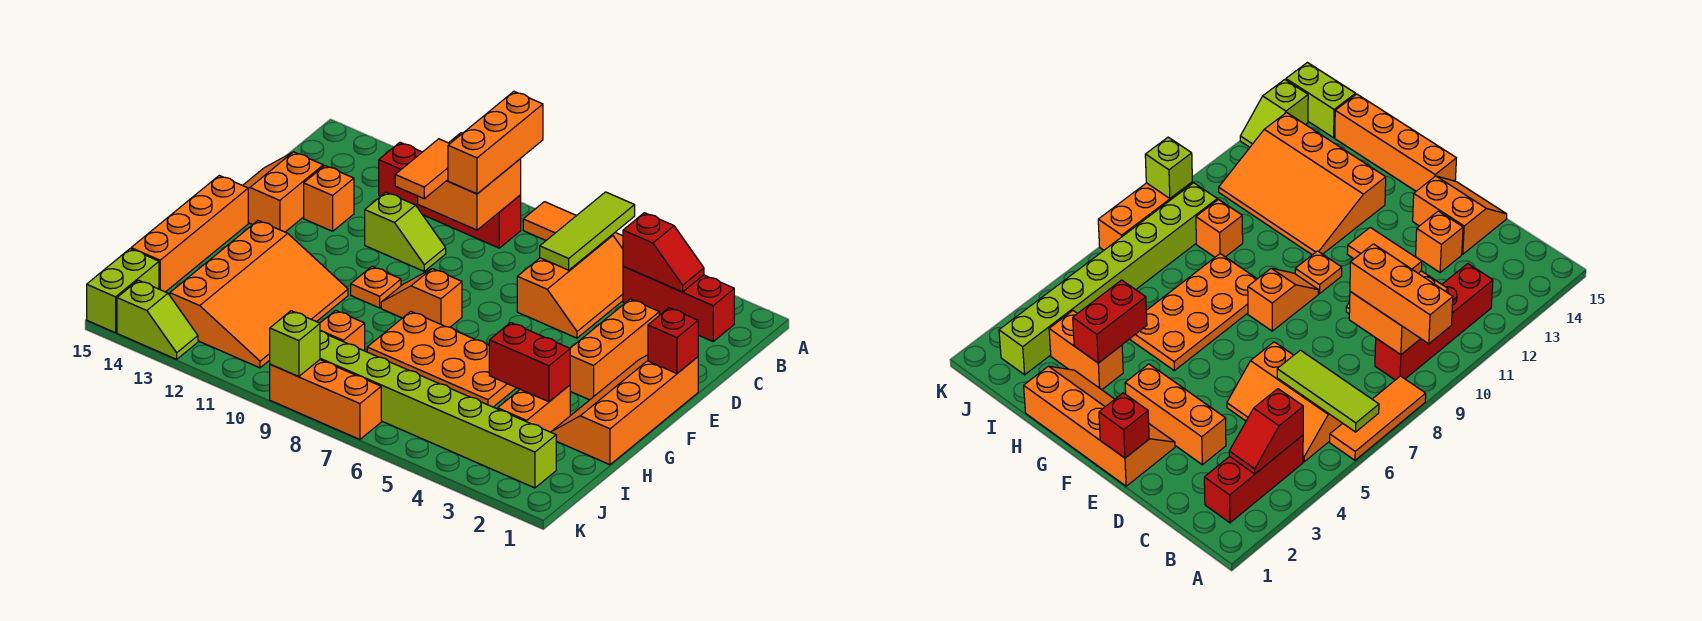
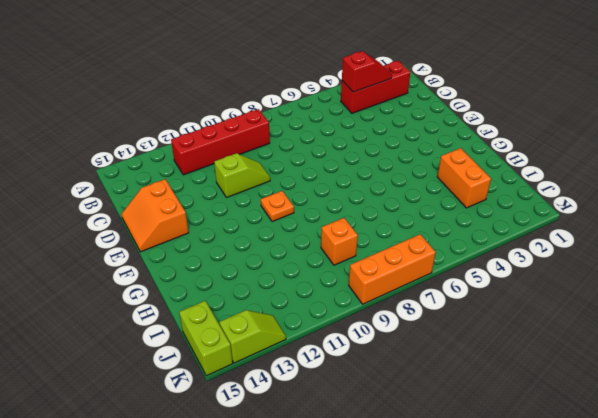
none -> orange 1x3 tile [523,202,623,249]
none -> orange 2x3 slope [517,235,623,338]
none -> orange 1x3 brick [570,299,659,400]

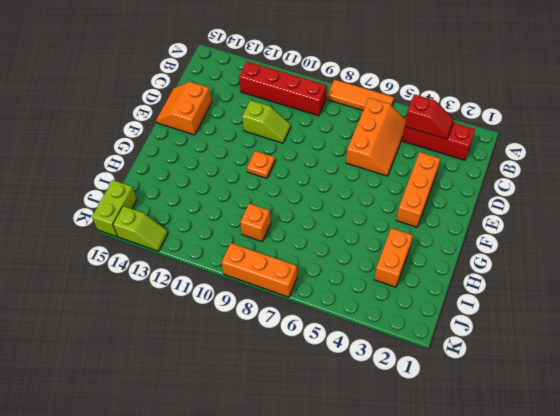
none -> orange 1x1 brick [304,166,354,231]
none -> orange 2x4 slope [551,355,698,465]
none -> orange 1x2 slope [381,269,462,327]

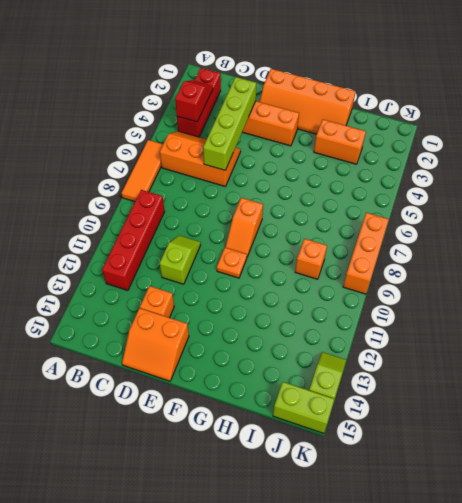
lime 1x4 brick [203,77,256,170] -> none
none -> orange 1x4 brick [131,176,248,292]
none -> orange 2x4 plate [367,311,516,407]
none -> orange 3x4 slope [170,221,348,368]

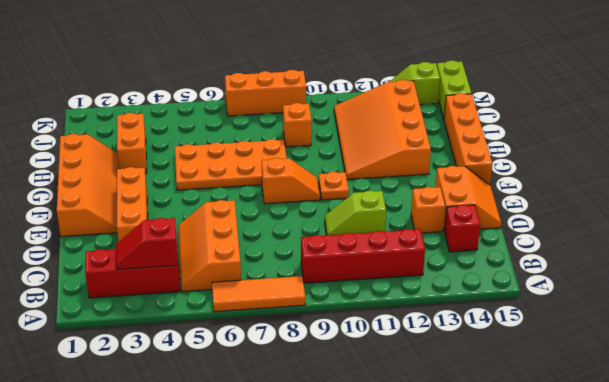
red 1x1 brick [445,205,480,252] -> red 1x1 brick moved to [648,308,698,373]
none -> lime 1x8 brick [320,331,556,488]
none -> lime 1x3 tile [540,192,635,270]
none -> orange 2x2 brick [418,133,521,230]

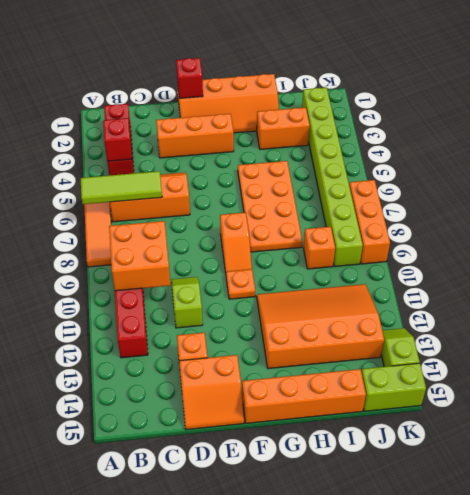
none -> red 1x2 brick [489,323,570,402]
none -> lime 1x1 brick [270,311,320,376]
none -> orange 1x3 brick [448,92,543,194]

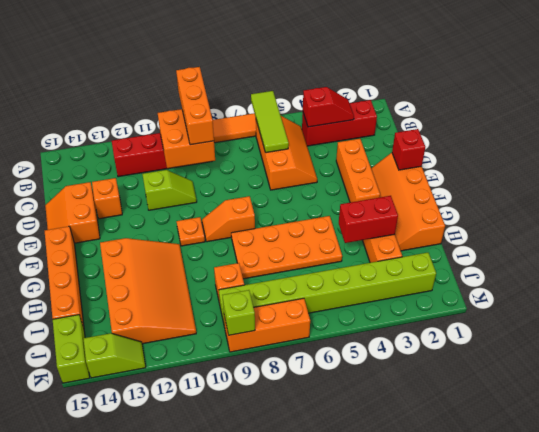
none -> orange 1x2 tile [395,139,450,199]

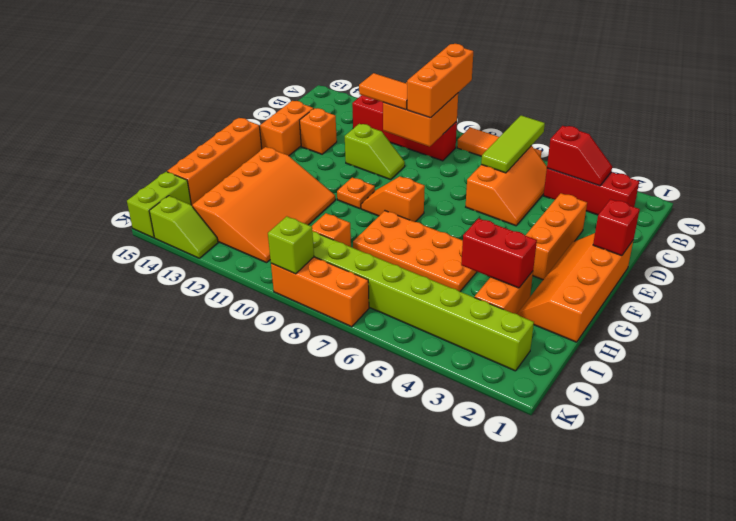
orange 1x2 tile [359,73,407,110] -> orange 1x2 tile turned to [395,139,450,199]

